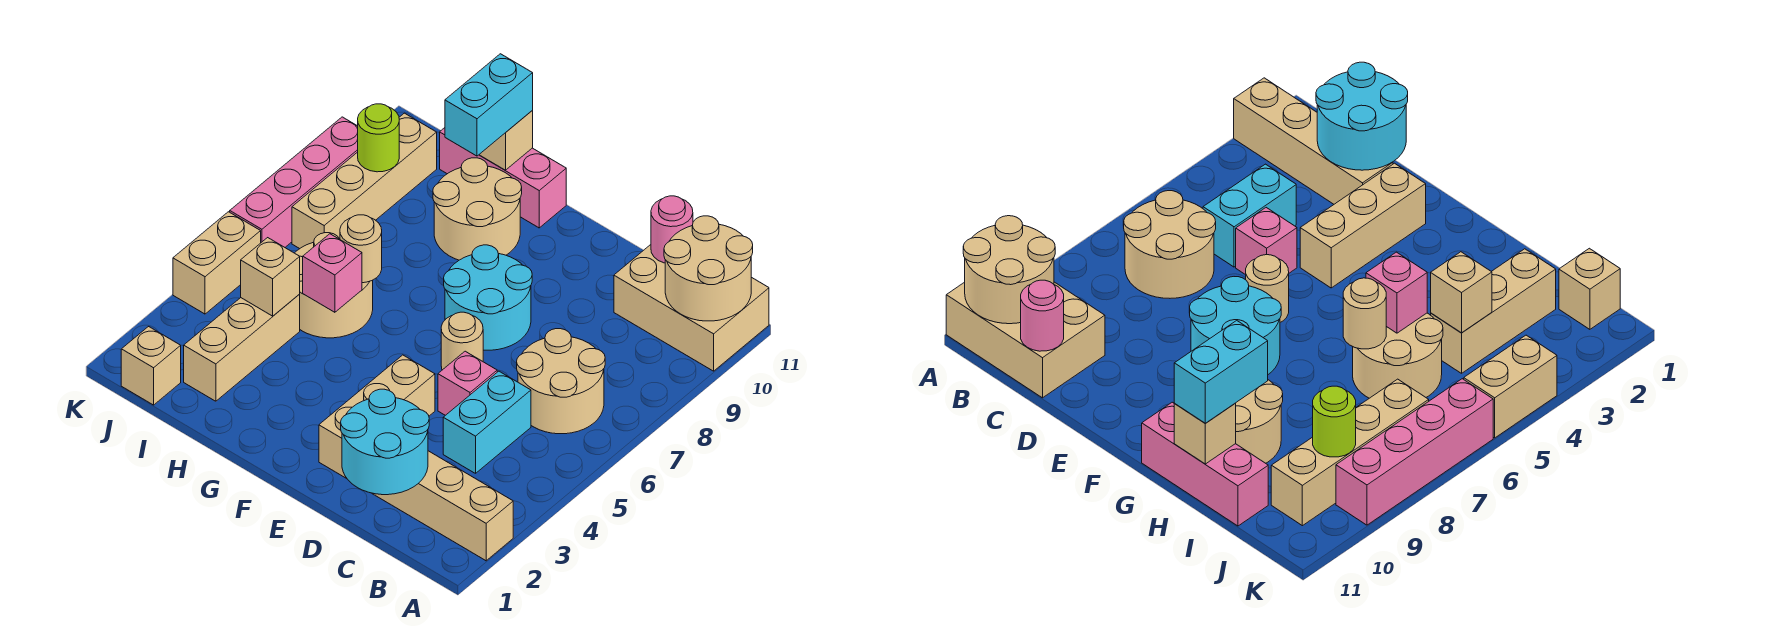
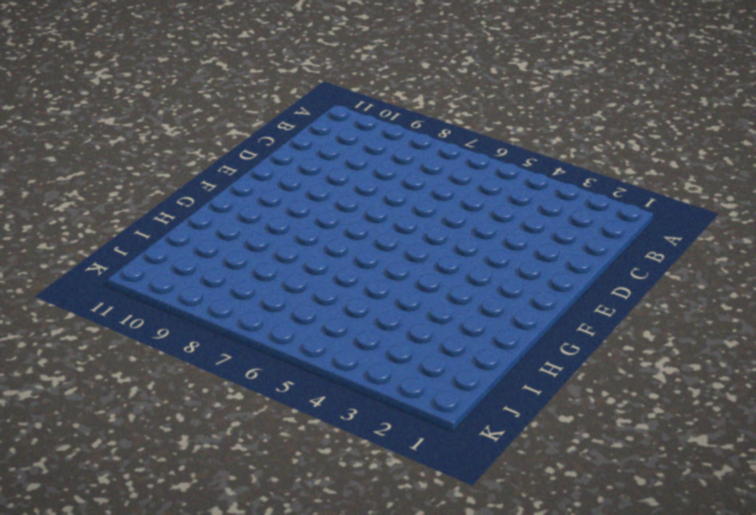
none -> tan 1x4 brick [372,451,513,561]
none -> tan 2x3 brick [614,245,769,371]
none -> tan 2x2 round brick [517,329,605,434]

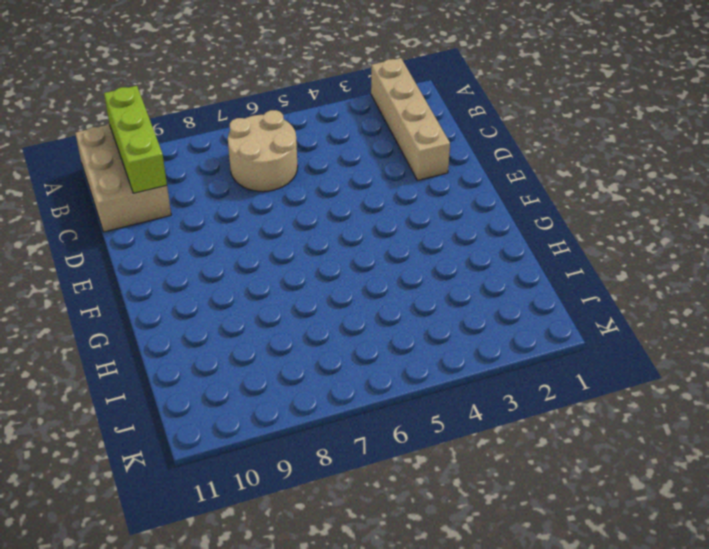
lime 1x3 brick [104,86,167,193] -> tan 2x2 round brick [664,216,753,321]
none -> cyan 1x2 brick [443,371,531,473]
none -> pink 1x1 brick [438,351,497,415]
none -> tan 1x3 brick [319,355,435,479]

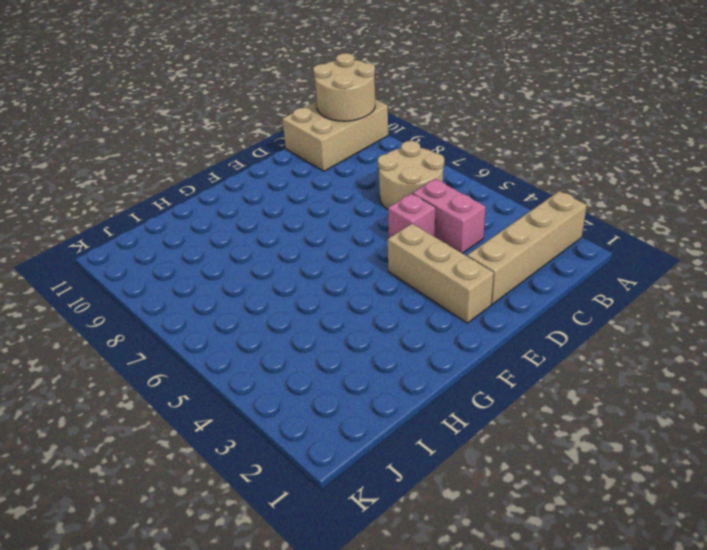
pink 1x2 brick [413,179,486,253] -> cyan 1x2 brick [443,371,531,473]
none -> tan 1x1 round brick [441,312,483,370]
none -> cyan 2x2 round brick [444,245,532,350]
none -> tan 2x2 round brick [433,158,522,260]

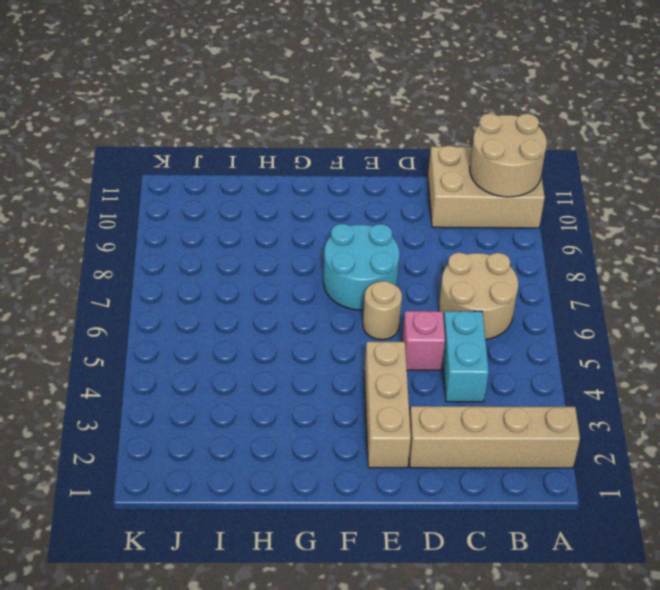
none -> tan 2x2 round brick [433,158,522,260]
none -> pink 1x3 brick [440,128,566,228]
none -> tan 2x2 round brick [295,233,373,338]

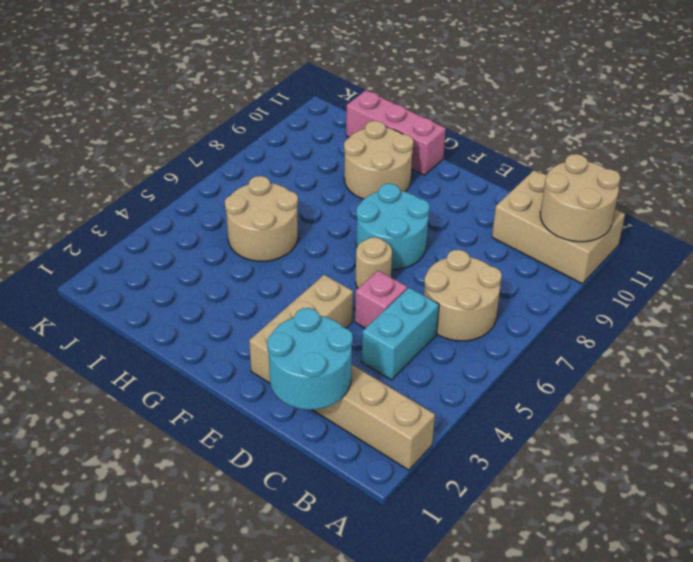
none -> tan 1x3 brick [184,294,300,401]
none -> tan 1x1 brick [121,327,181,405]
none -> tan 1x4 brick [292,113,437,249]

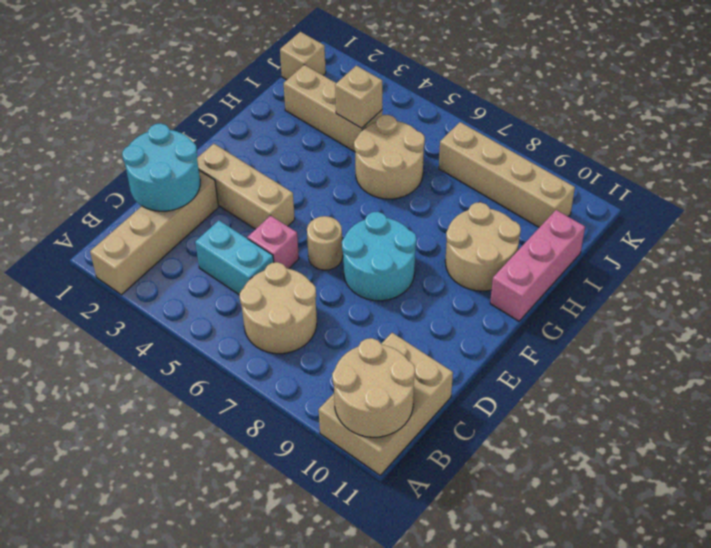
none -> tan 1x2 brick [173,212,261,314]
none -> pink 1x4 brick [230,117,358,247]
none -> pink 1x1 round brick [651,196,693,263]

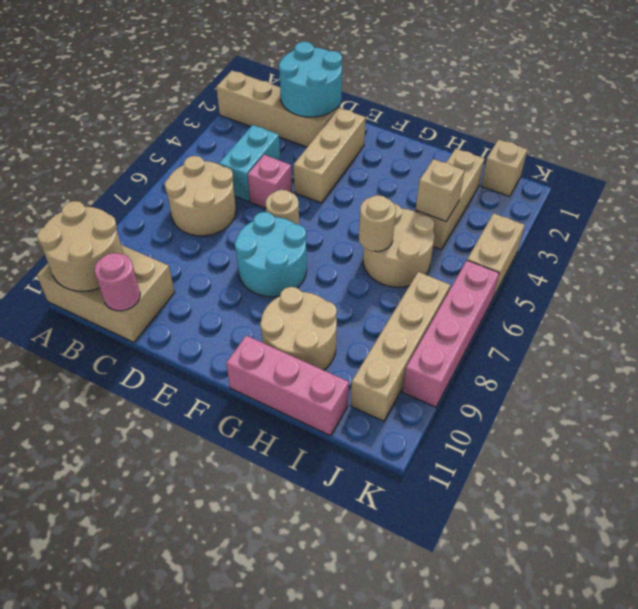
none -> pink 1x1 brick [303,234,362,312]
none -> tan 1x1 brick [479,111,533,170]
none -> lime 1x1 round brick [358,104,399,172]

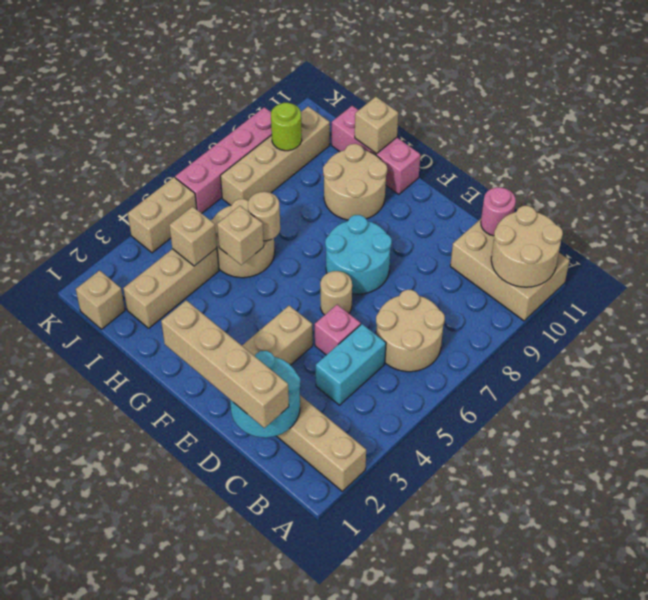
tan 1x4 brick [161,300,289,428] -> none
tan 1x1 brick [217,206,264,265] -> pink 1x1 brick [303,234,362,312]
none -> cyan 1x2 brick [445,54,533,156]

